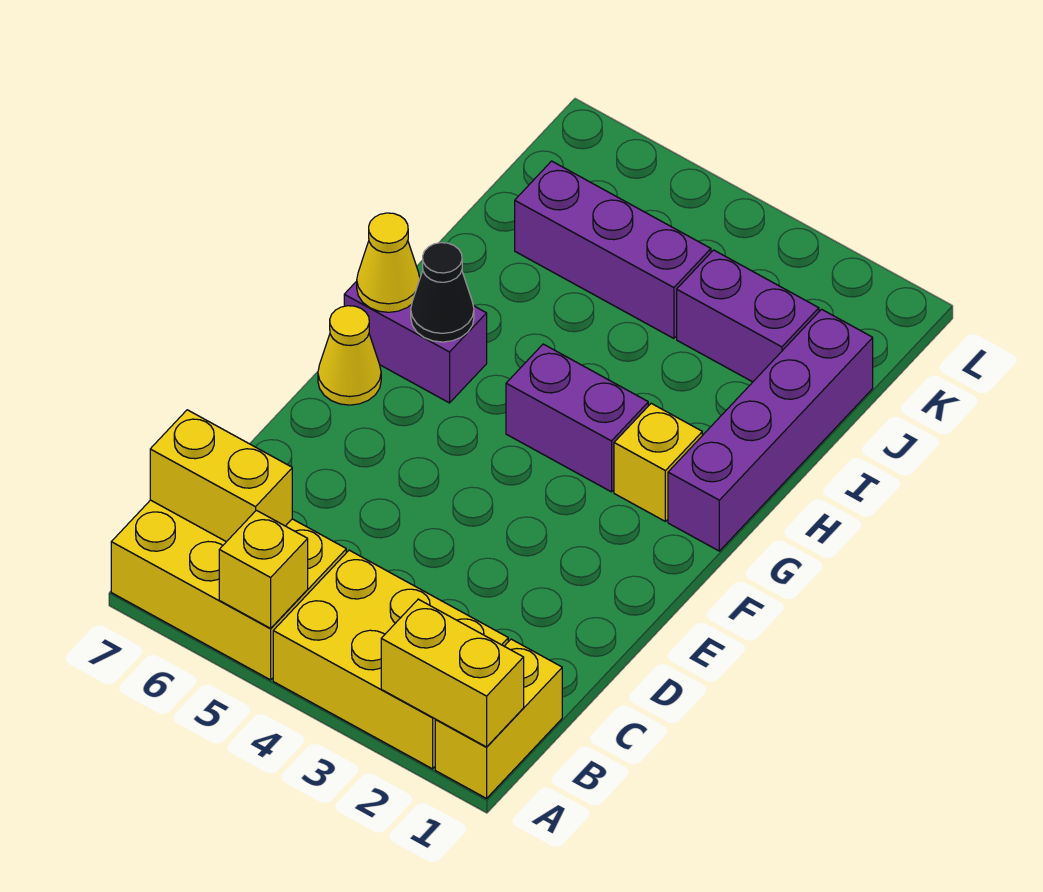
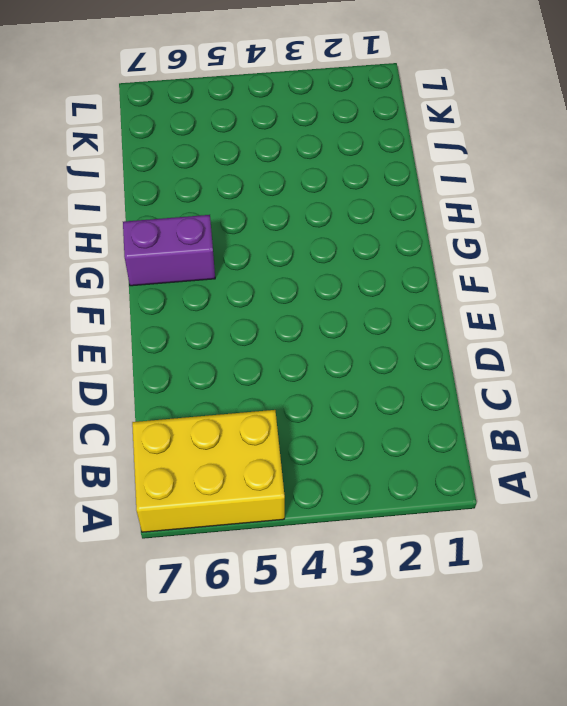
none -> yellow 1x2 brick [435,639,562,798]
none -> yellow 2x3 brick [273,550,508,769]
none -> yellow 1x1 cone [318,306,381,405]

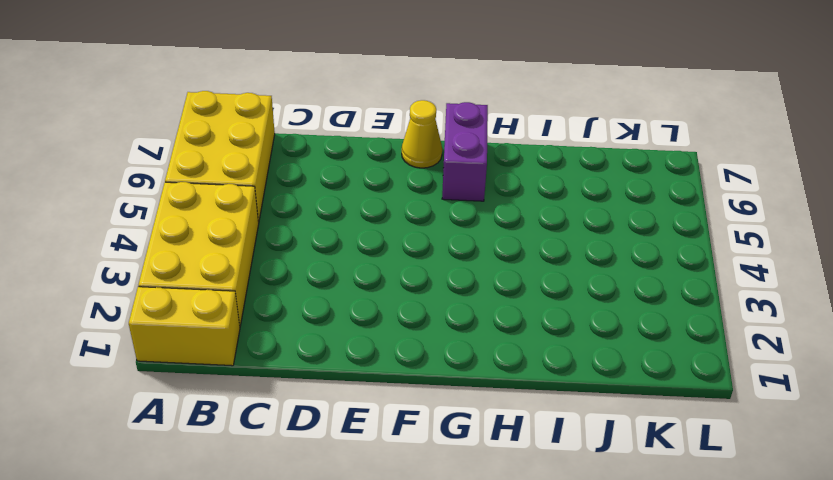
none -> purple 1x4 brick [668,309,873,551]
none -> yellow 1x1 brick [614,403,702,521]
none -> purple 1x2 brick [506,344,648,492]

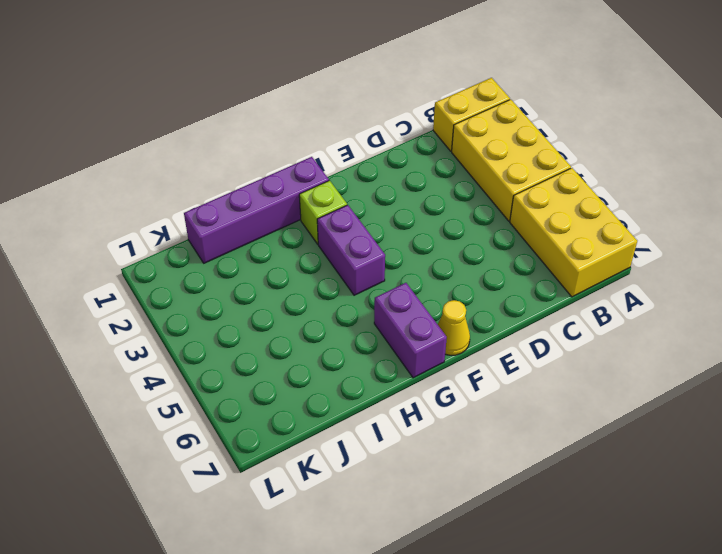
lime 1x1 brick [299,181,347,244] -> yellow 1x1 brick [614,403,702,521]
none -> purple 1x2 brick [677,250,819,382]
none -> purple 1x3 brick [515,161,711,338]
none -> yellow 1x2 brick [381,599,524,747]

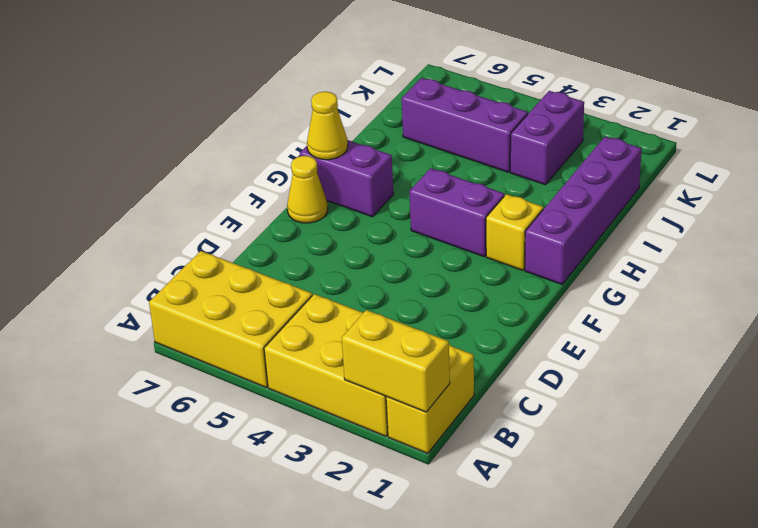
purple 1x2 brick [510,91,584,185] -> purple 1x2 brick turned to [677,250,819,382]
none -> yellow 1x1 brick [219,510,308,628]
none -> yellow 1x2 brick [150,410,292,542]
none -> black 1x1 cone [411,243,474,342]

